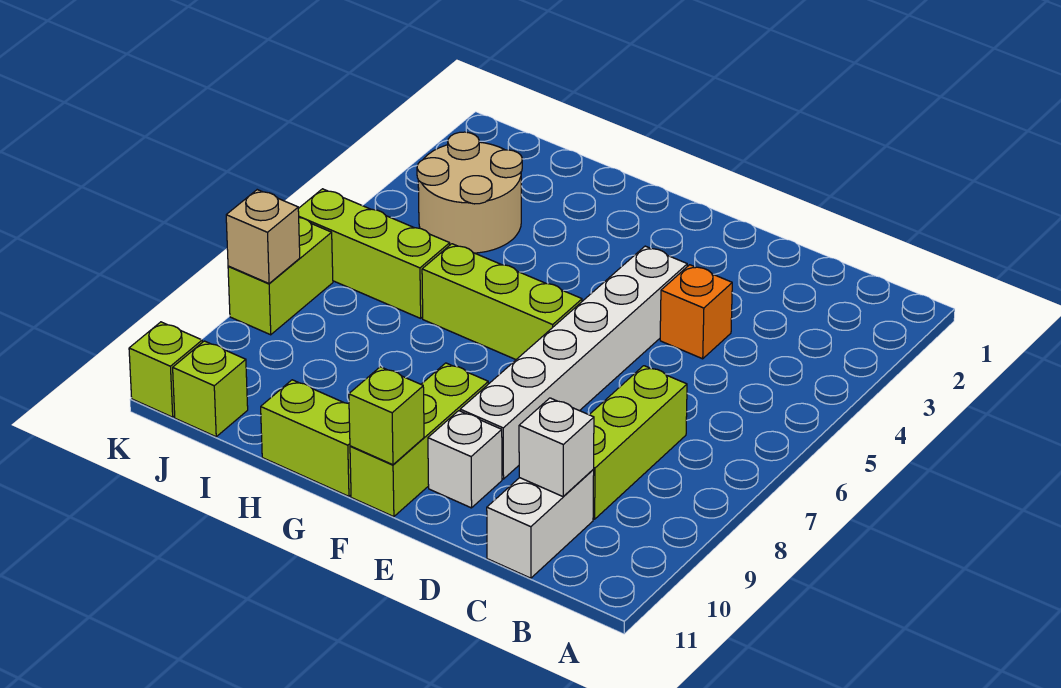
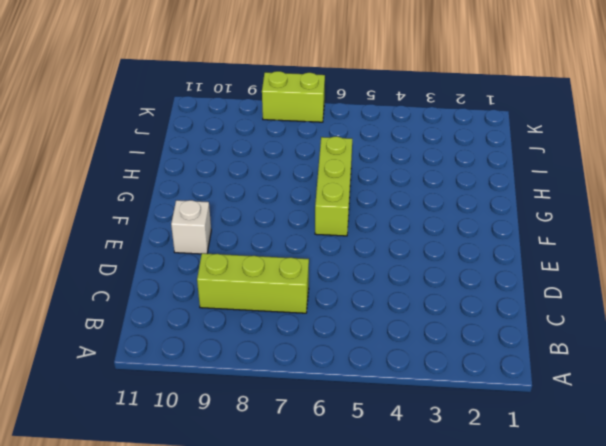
none -> white 1x2 brick [487,470,594,578]
none -> orange 1x1 brick [660,265,732,359]
none -> white 1x6 brick [460,246,687,479]

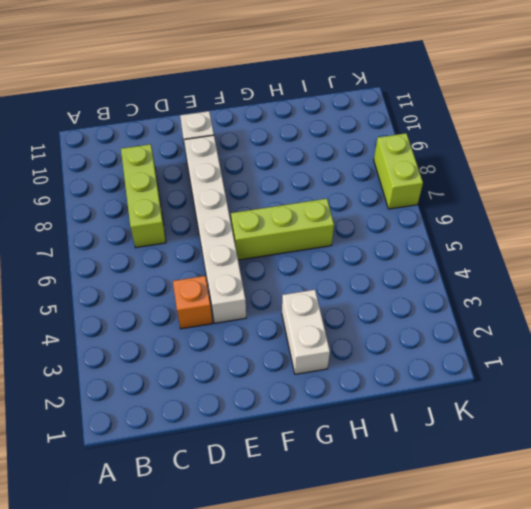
white 1x2 brick [282,290,330,374] -> white 1x2 brick moved to [487,470,594,578]
none -> lime 1x3 brick [350,363,488,517]
none -> lime 1x2 brick [261,380,351,496]
none -> tan 2x2 round brick [417,132,522,253]

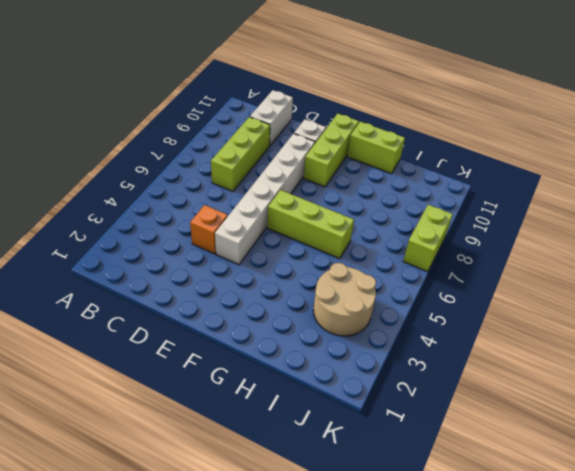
none -> lime 1x3 brick [298,189,450,318]
none -> lime 1x1 brick [173,341,248,437]
none -> lime 1x1 brick [129,322,202,417]

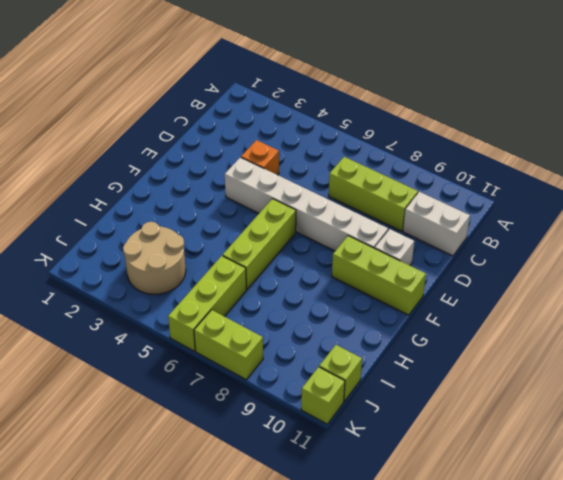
none -> lime 1x2 brick [261,380,351,496]
none -> white 1x1 brick [519,398,594,496]
none -> lime 1x1 brick [349,367,424,465]

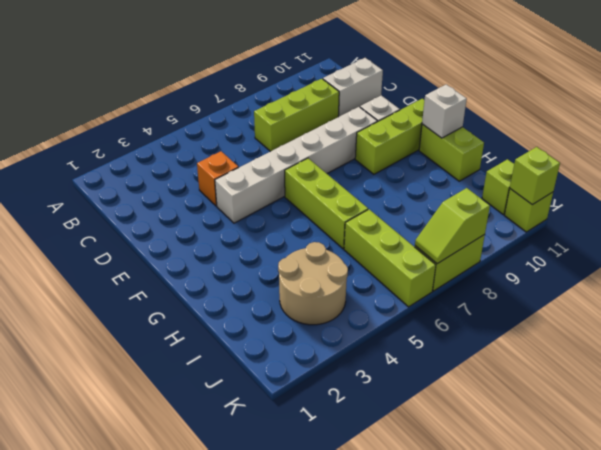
white 1x1 brick [422,84,467,138] -> white 1x1 brick moved to [519,398,594,496]
lime 1x2 slope [415,188,490,264] -> tan 1x1 brick [226,190,300,283]
lime 1x1 brick [510,147,560,205] -> lime 1x1 brick moved to [349,367,424,465]

